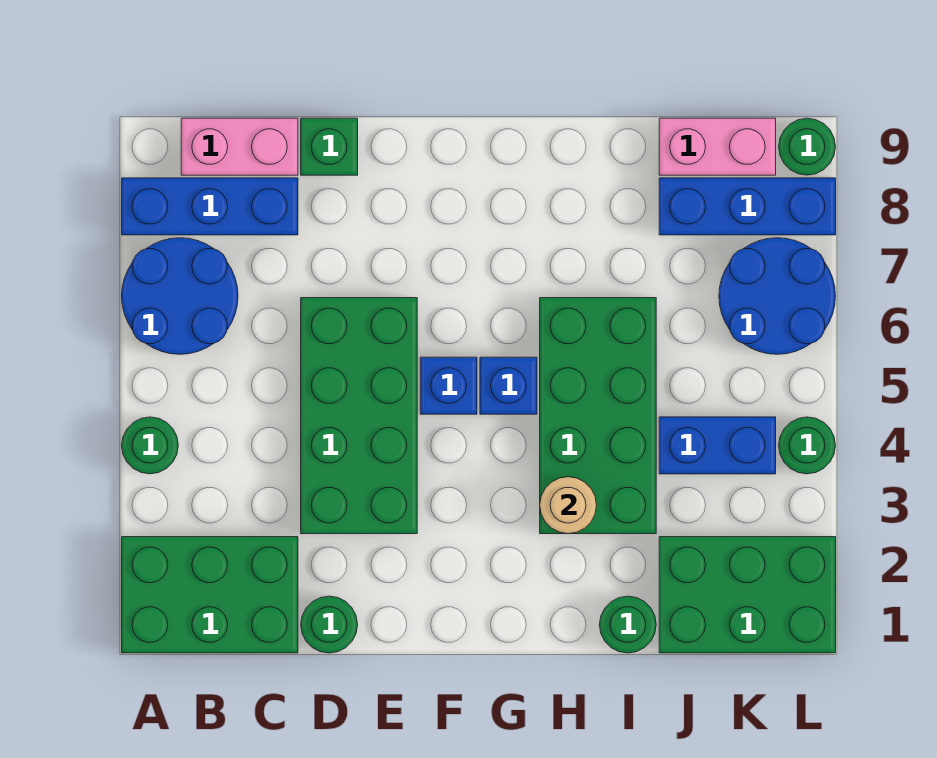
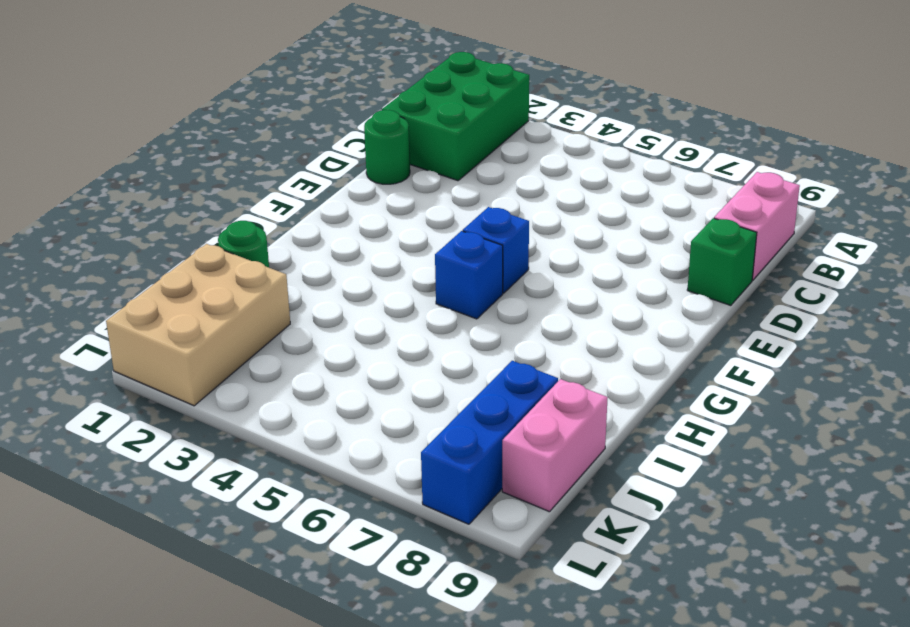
tan 2x3 brick [106,244,290,406] -> green 2x3 brick [659,537,836,653]
none -> green 1x1 round brick [122,417,178,474]
none -> blue 2x2 round brick [122,238,238,354]
none -> blue 1x3 brick [122,178,298,235]

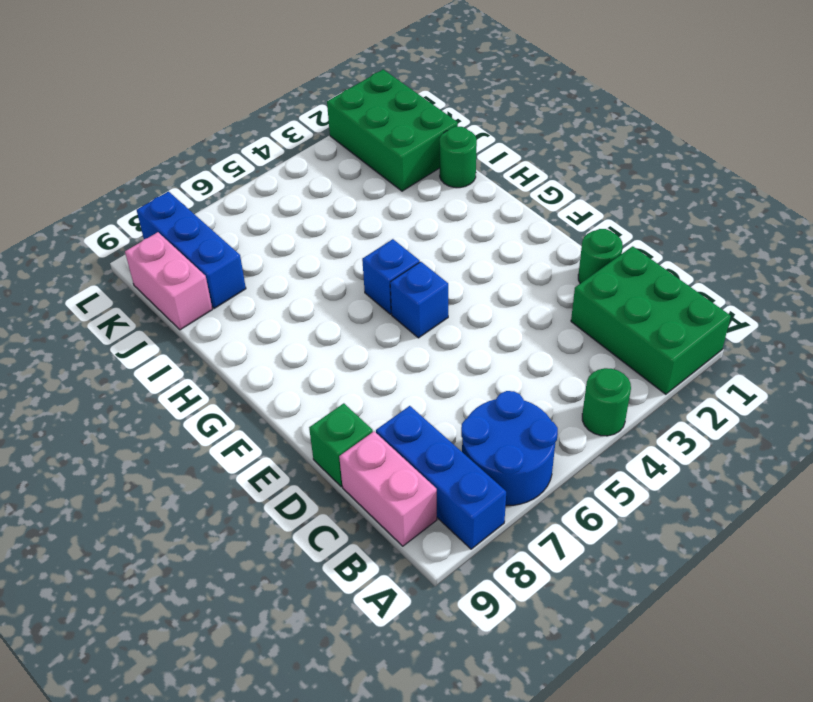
none -> green 2x4 brick [301,298,417,534]
none -> green 2x4 brick [540,298,656,534]
none -> blue 1x2 brick [659,417,776,474]

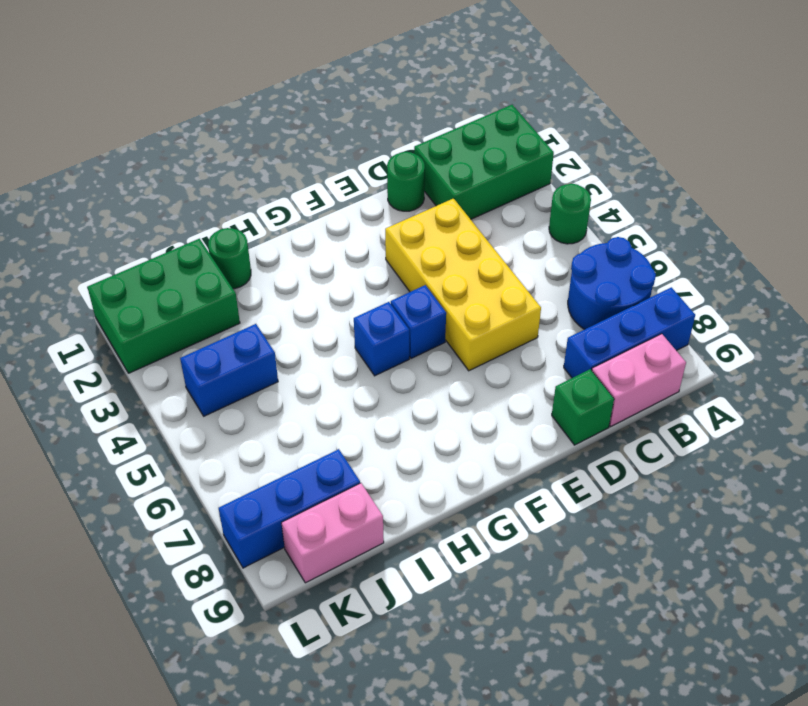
yellow 2x4 brick [385,198,541,371] -> green 2x4 brick [301,298,417,534]
none -> green 2x4 brick [540,298,656,534]
none -> blue 2x2 round brick [719,238,836,354]
none -> green 1x1 round brick [779,417,835,474]

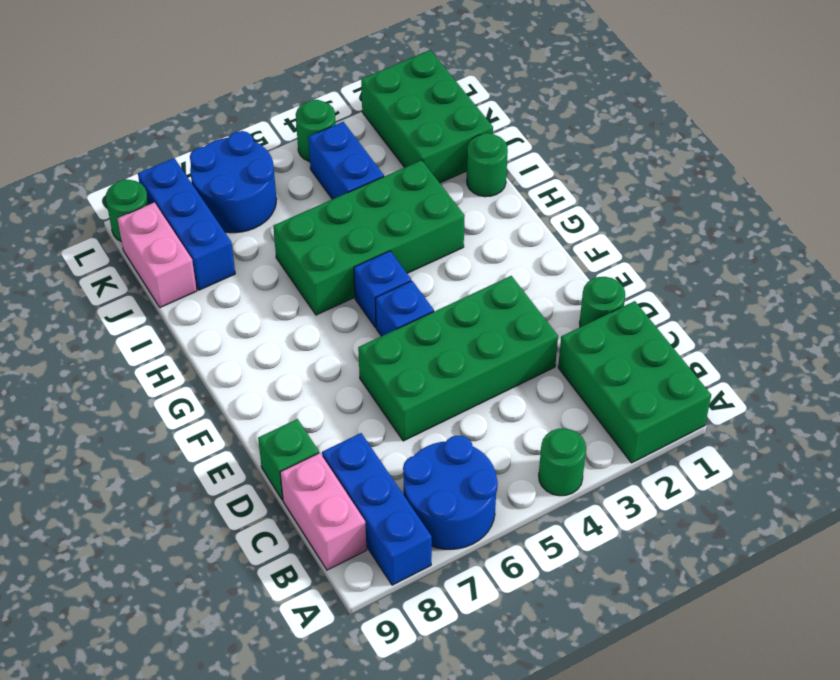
none -> tan 1x1 round brick [540,477,597,534]

